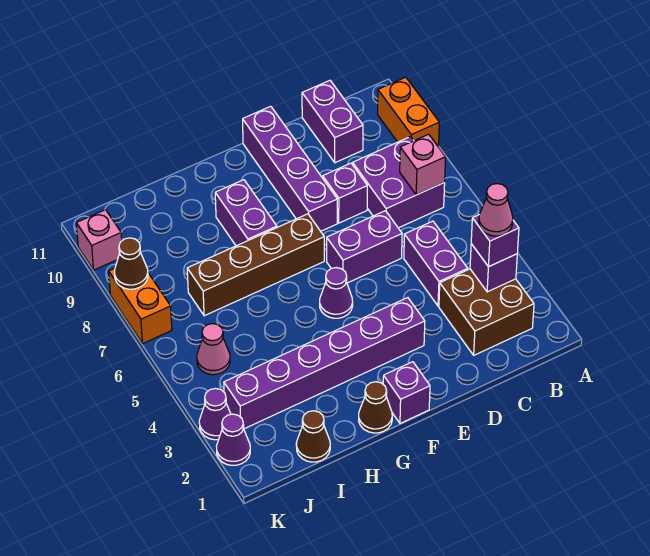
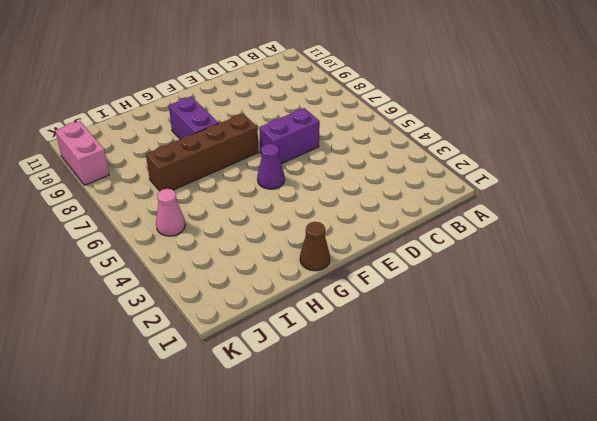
pink 1x2 brick [55,121,109,185] -> pink 1x1 brick [76,210,122,270]
none -> orange 1x2 brick [378,77,439,147]
none -> brown 2x2 brick [439,269,534,355]
none -> purple 2x2 brick [353,137,445,228]

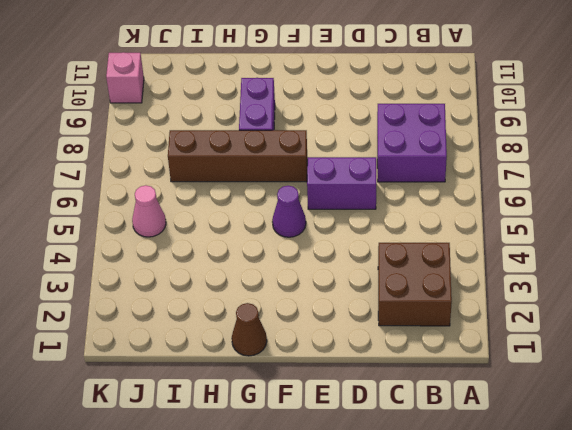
none -> orange 1x2 brick [378,77,439,147]
none -> purple 1x2 brick [404,221,468,306]
none -> purple 1x2 brick [302,80,363,163]

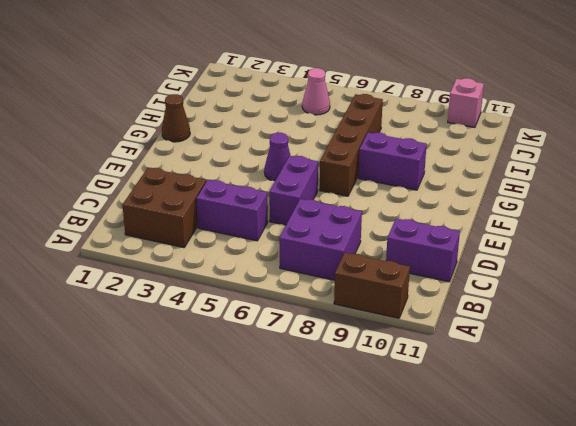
brown 1x2 brick [334,253,410,318] -> orange 1x2 brick [378,77,439,147]
none -> purple 1x1 brick [323,163,367,223]
none -> purple 1x6 brick [224,298,425,429]
none -> purple 1x4 brick [243,106,337,231]

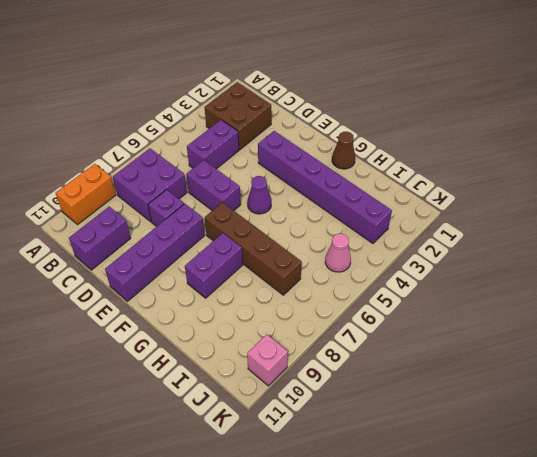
none -> purple 1x1 brick [383,362,430,423]
none -> brown 1x1 cone [296,411,330,462]
none -> purple 1x1 cone [216,414,250,465]

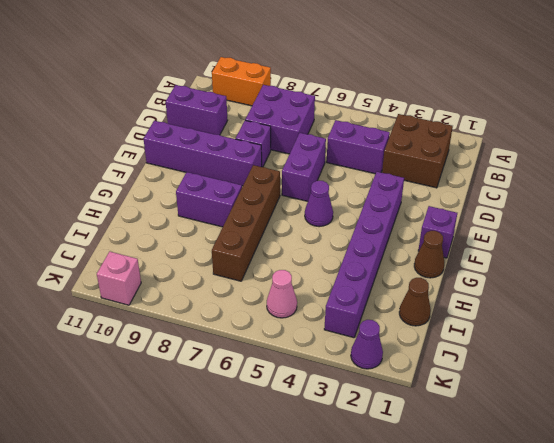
none -> purple 1x1 cone [199,388,231,440]
none -> orange 1x2 brick [109,269,172,344]
none -> purple 1x1 brick [470,244,517,292]

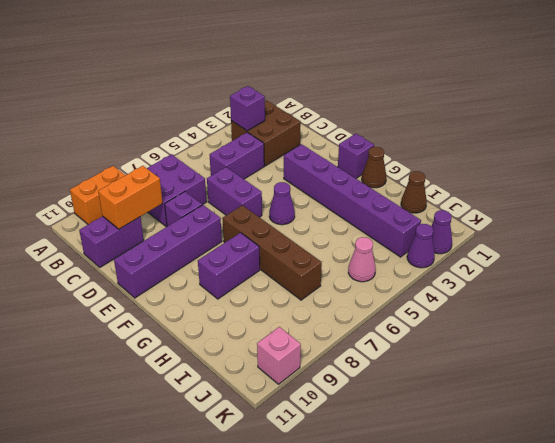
orange 1x2 brick [98,166,163,229] -> orange 1x2 brick moved to [109,269,172,344]
none -> pink 1x1 brick [400,134,446,195]
none -> brown 1x1 cone [115,238,148,289]
none -> purple 1x1 brick [471,215,519,267]

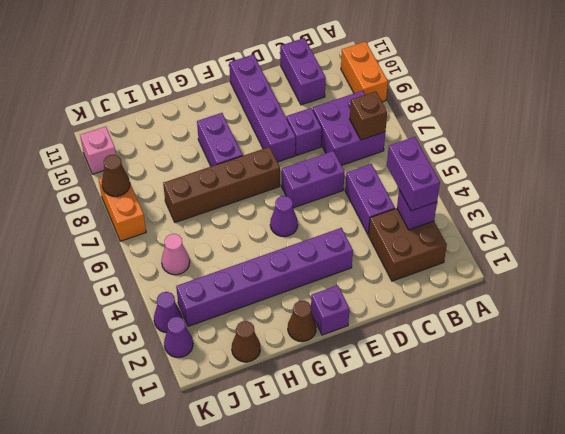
purple 1x2 brick [387,137,440,211] -> purple 1x1 brick [471,215,519,267]
brown 1x1 brick [350,91,387,140] -> pink 1x1 brick [400,134,446,195]
none -> pink 1x1 cone [479,184,513,236]

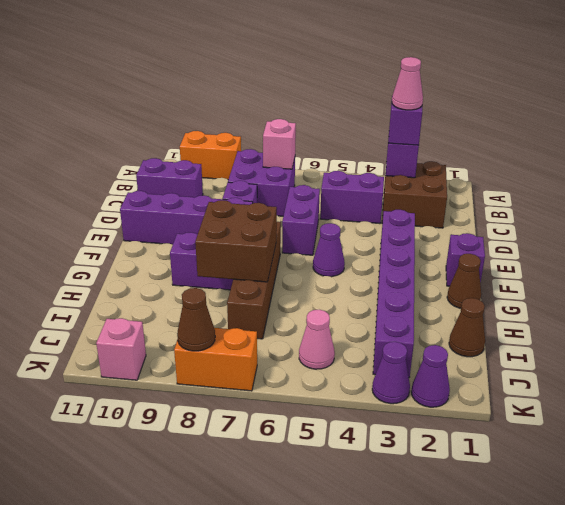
brown 2x2 brick [195,200,277,282] -> none

